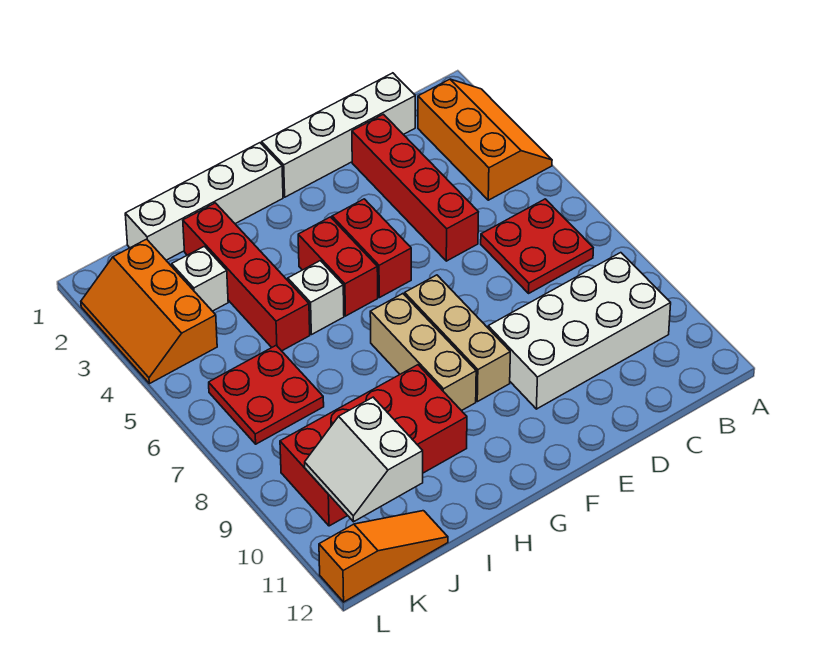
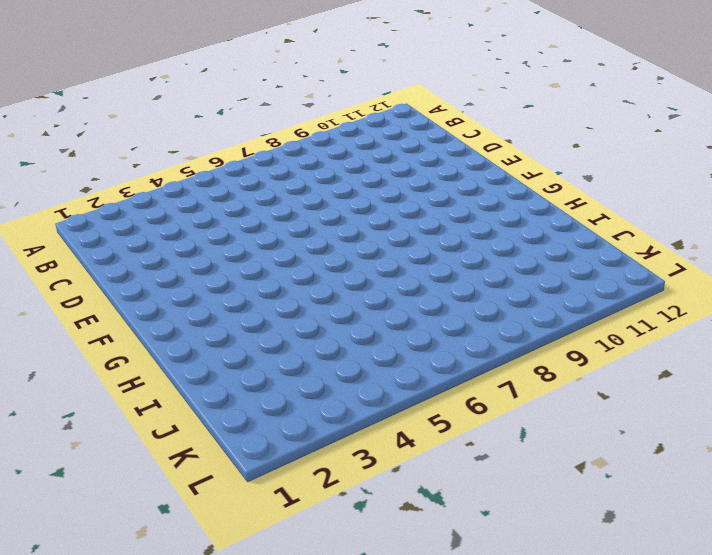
none -> orange 2x3 slope [418,79,552,200]
none -> red 2x2 plate [481,199,593,293]
none -> white 2x4 brick [488,253,671,409]

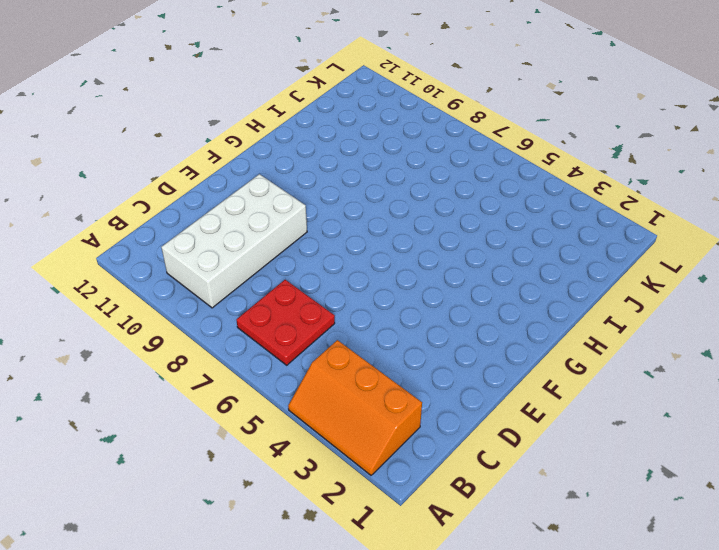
none -> white 1x4 brick [262,73,415,197]
none -> red 1x4 brick [352,114,478,261]
none -> red 1x2 brick [332,199,411,298]

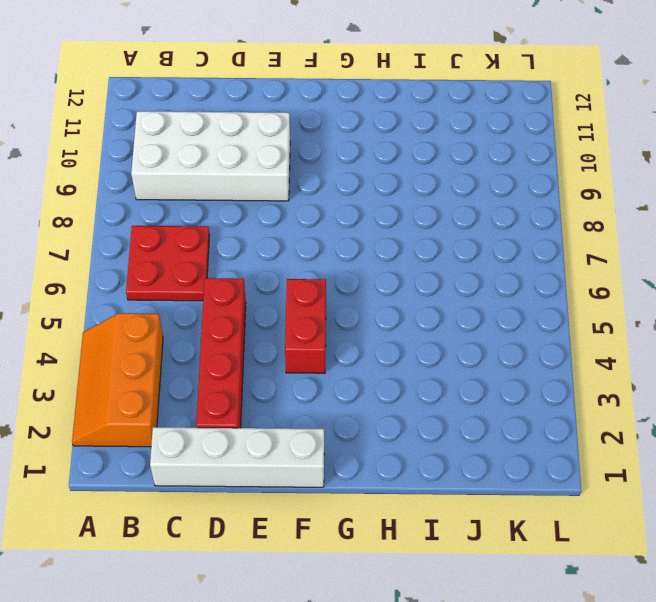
none -> tan 1x3 brick [405,275,510,402]
none -> white 1x4 brick [125,143,283,260]
none -> red 1x2 brick [298,217,378,316]

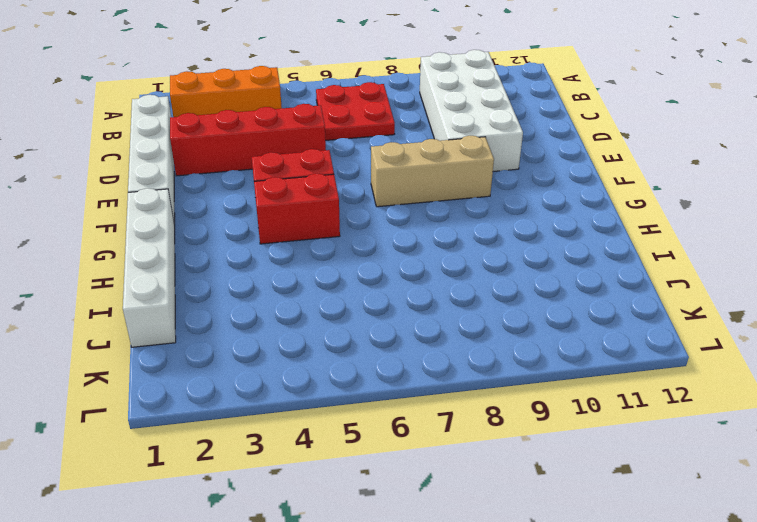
none -> tan 1x3 brick [370,294,476,411]
none -> white 1x1 brick [288,261,344,335]
none -> red 2x4 brick [280,365,467,526]

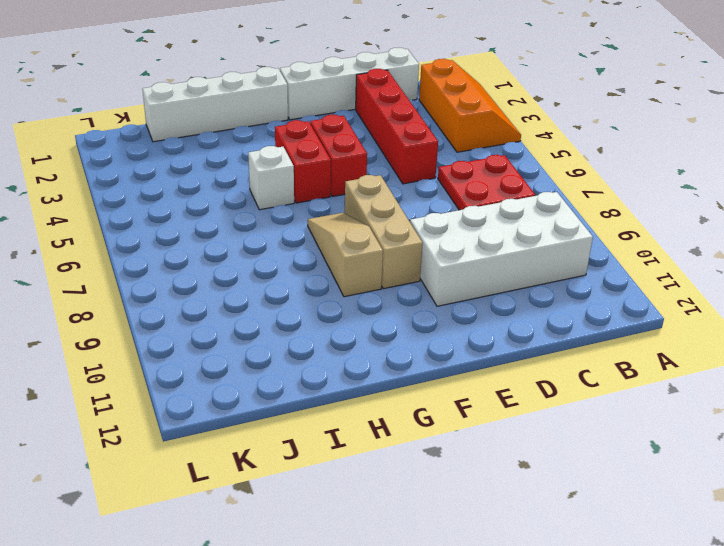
tan 1x3 slope [308,213,383,297] -> tan 1x3 brick [370,294,476,411]
none -> red 2x4 brick [280,365,467,526]
none -> red 1x4 brick [183,203,310,351]
none -> white 1x1 brick [172,246,228,311]

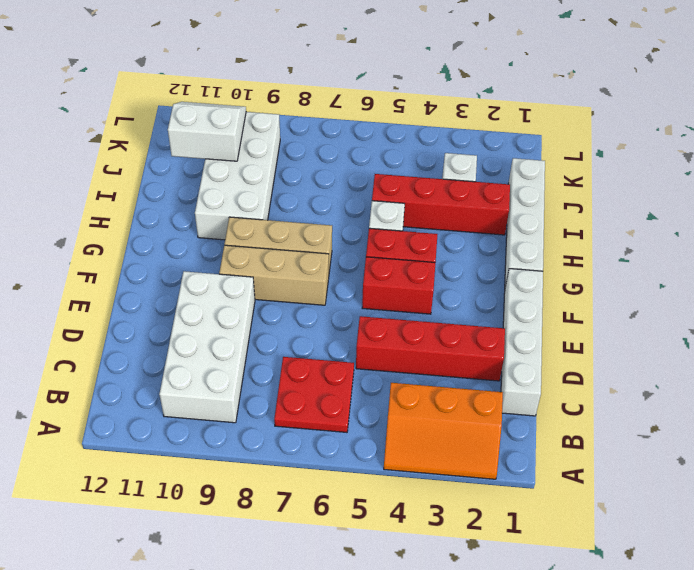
white 2x4 brick [195,112,280,240] -> red 2x4 brick [280,365,467,526]
none -> red 2x2 plate [209,345,324,444]
none -> orange 1x3 slope [319,511,448,602]
none -> orange 2x3 slope [81,239,217,384]

